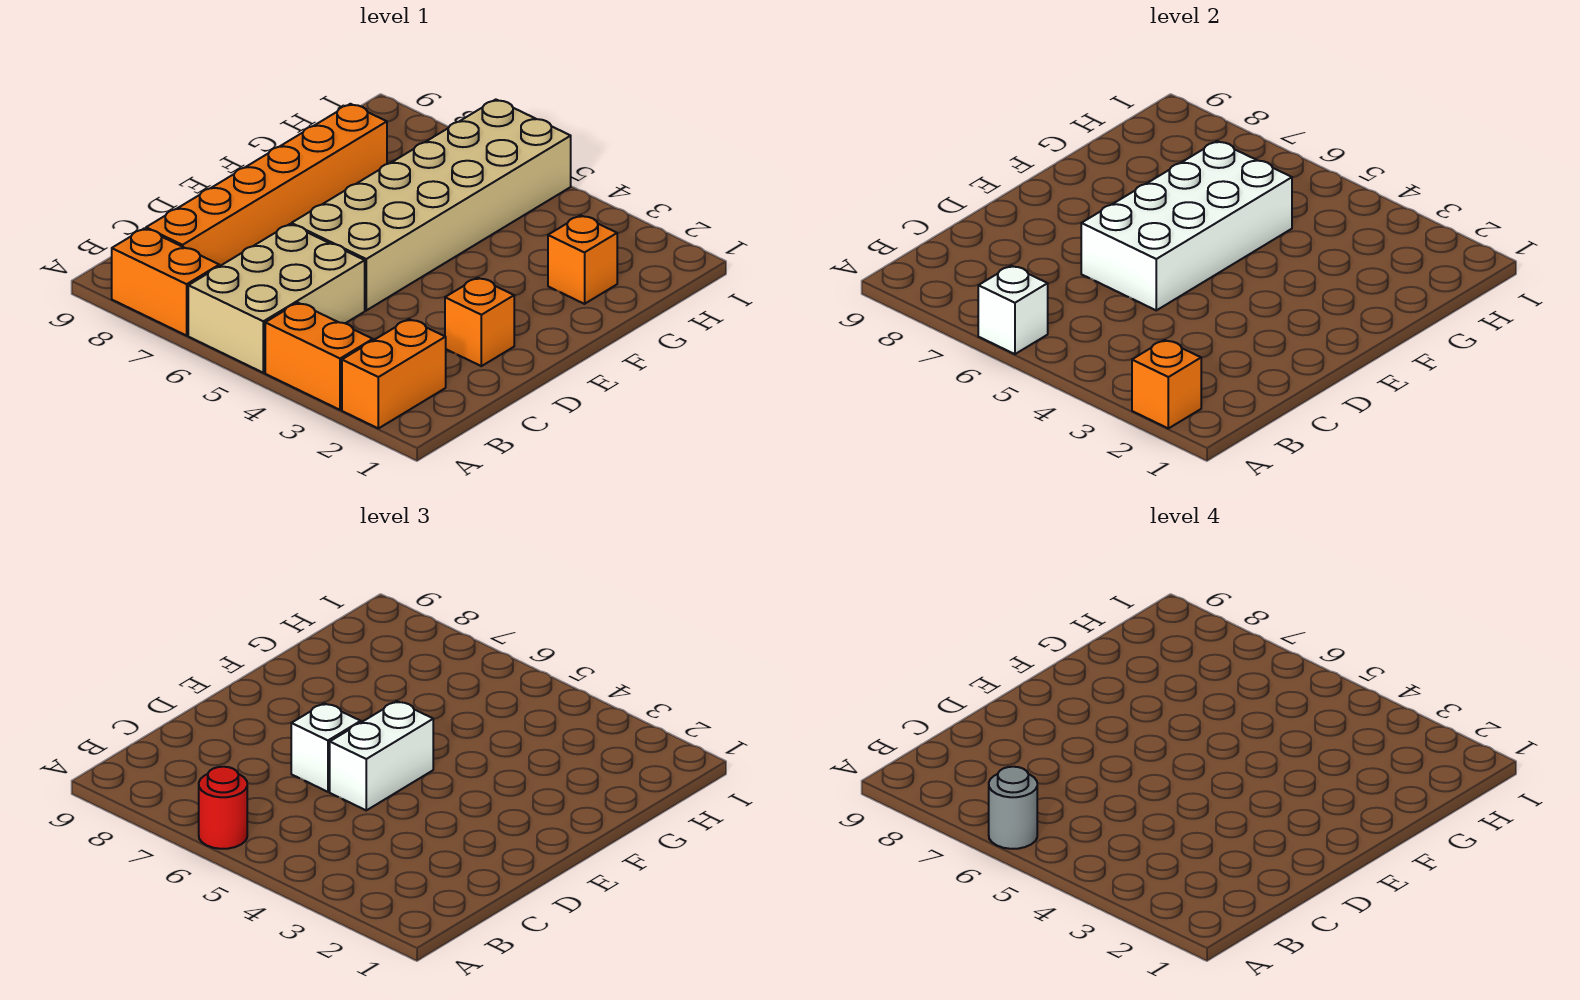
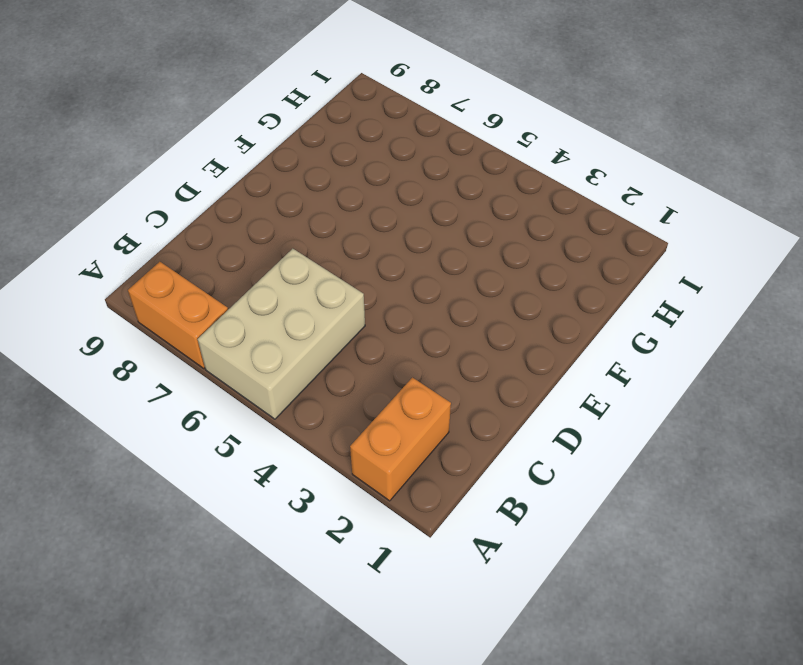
none -> orange 1x2 brick [265,303,373,410]
none -> orange 1x6 brick [146,104,387,266]
none -> orange 1x1 brick [445,278,514,366]

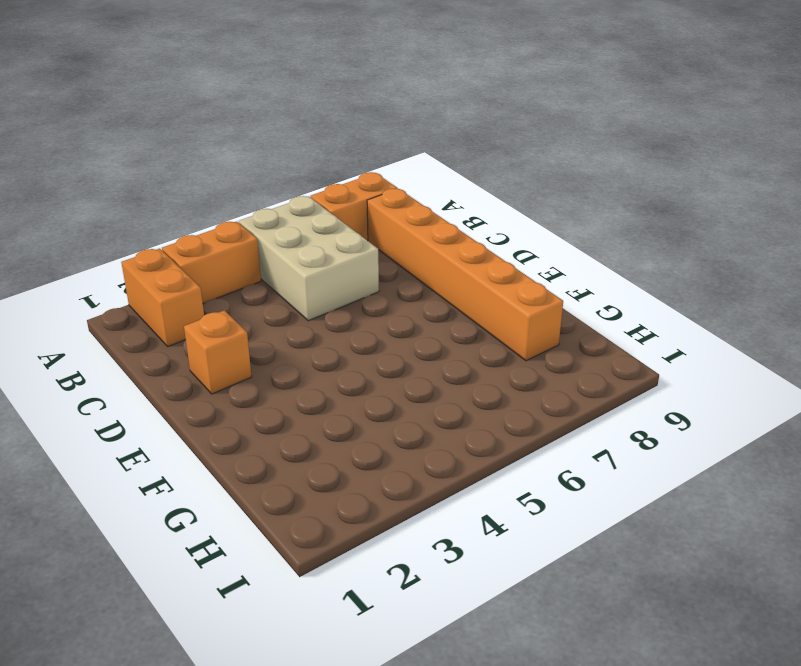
none -> tan 2x6 brick [291,100,571,310]
none -> orange 1x1 brick [548,215,617,304]
none -> orange 1x1 brick [1132,340,1201,428]

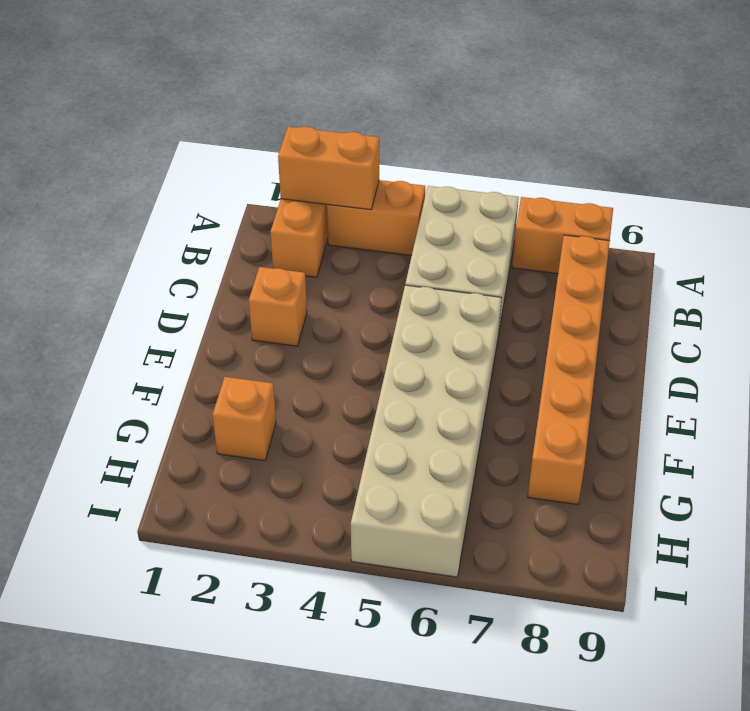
orange 1x2 brick [278,127,379,210] -> orange 1x1 brick [1132,340,1201,428]
none -> white 1x1 brick [978,266,1048,354]
none -> white 2x4 brick [1081,141,1292,310]
none -> red 1x1 round brick [199,767,247,849]

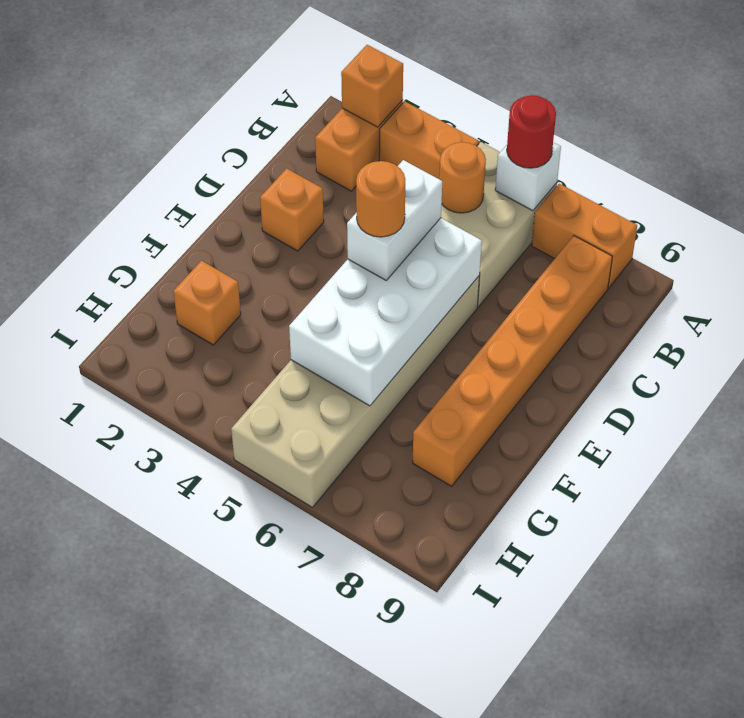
orange 1x1 round brick [439,142,486,213] -> none
orange 1x1 round brick [356,161,405,237] -> none
none -> white 1x1 brick [291,703,361,792]
none -> grey 1x1 round brick [989,767,1037,849]

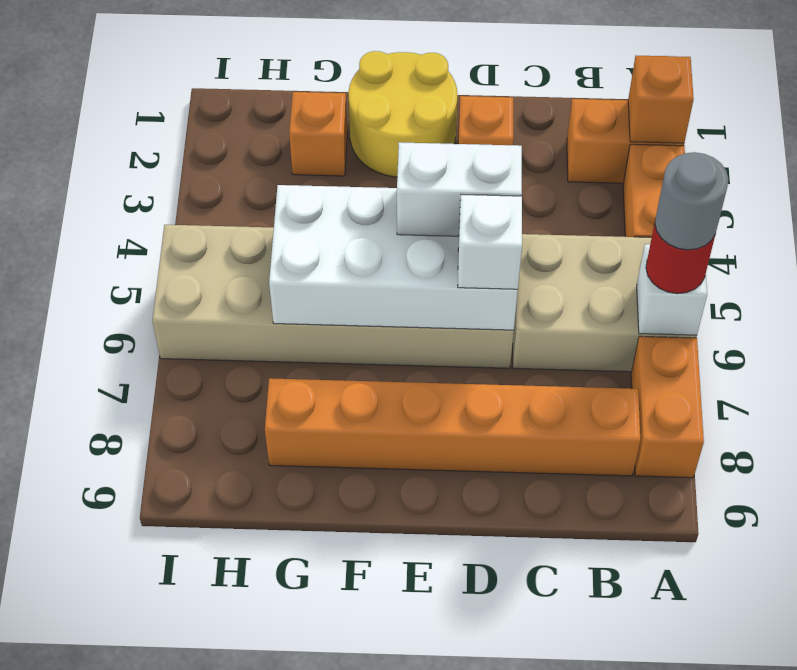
yellow 2x2 round brick [348,51,457,177] -> none

